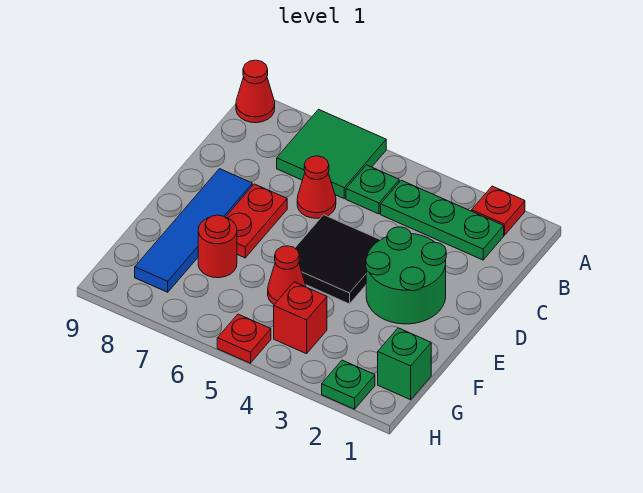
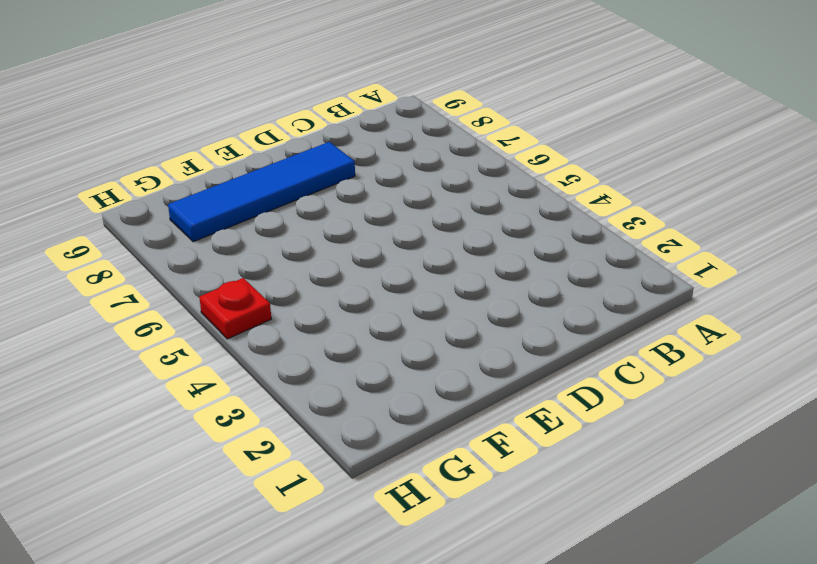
none -> red 1x1 plate [472,186,525,235]
none -> green 2x2 tile [277,109,386,198]
none -> red 1x1 cone [236,60,275,123]

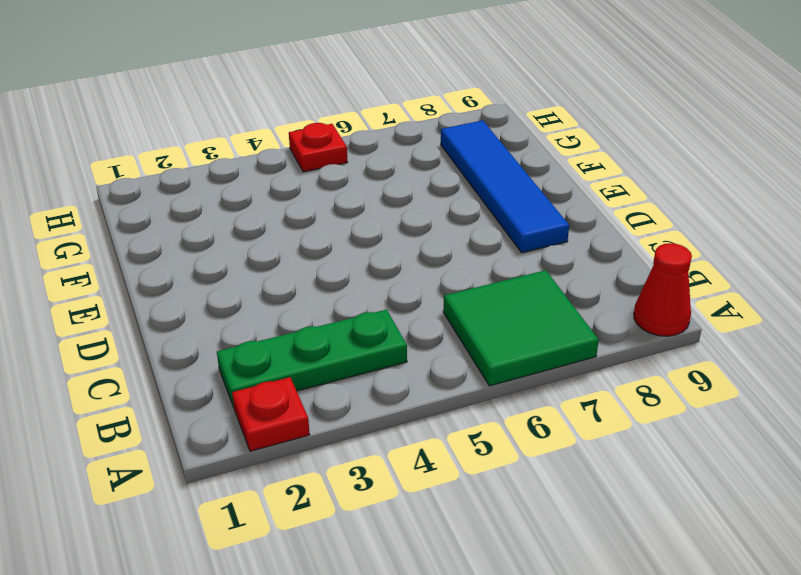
none -> green 1x1 plate [346,165,399,214]
none -> red 1x1 cone [297,156,336,218]
none -> green 2x2 round brick [366,227,446,324]

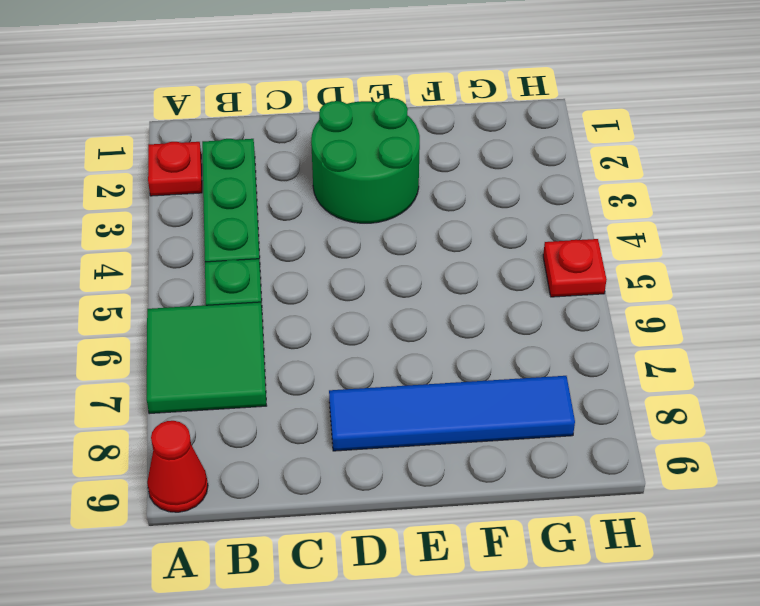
none -> red 1x1 cone [297,156,336,218]
none -> black 2x2 tile [295,215,380,304]
none -> red 1x2 plate [225,184,287,258]

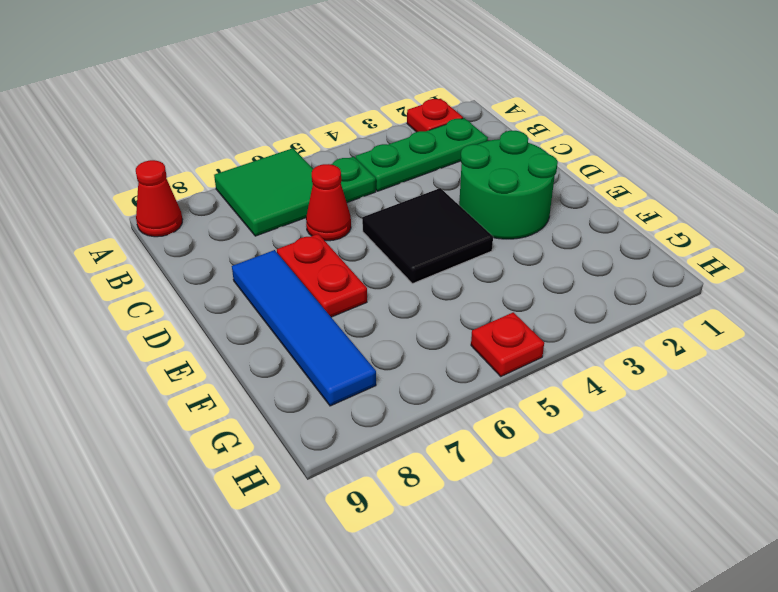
none -> red 1x1 cone [268,246,306,304]
none -> red 1x1 round brick [198,215,237,278]
none -> green 1x1 brick [378,328,431,400]

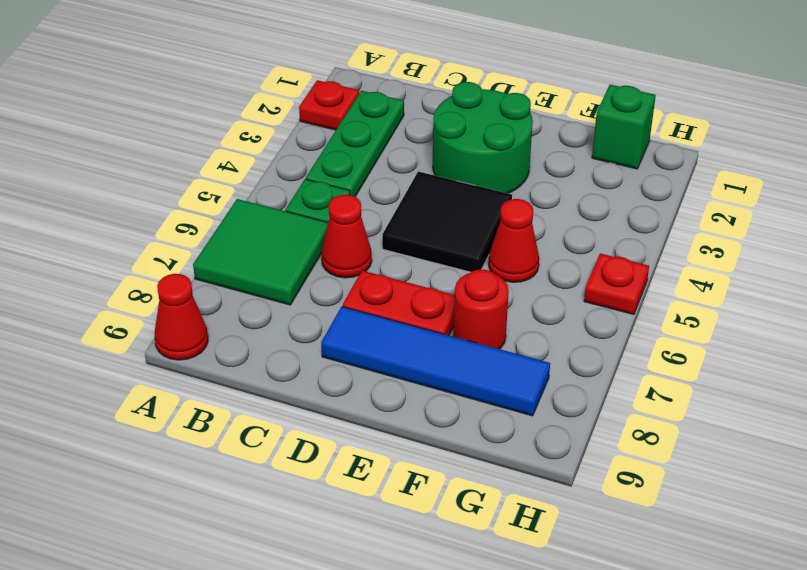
none -> red 1x1 brick [274,282,327,354]
none -> green 1x1 plate [322,360,375,409]

